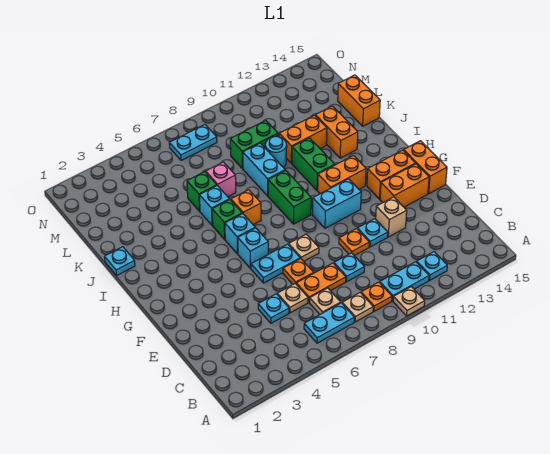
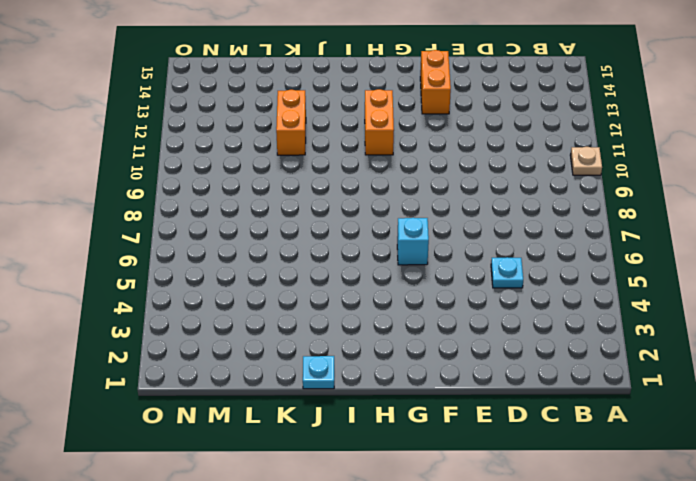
none -> cyan 1x2 plate [304,303,354,343]
none -> tan 1x1 plate [342,293,373,322]
none -> orange 1x1 plate [361,282,392,311]
none -> cyan 1x2 plate [380,262,429,301]

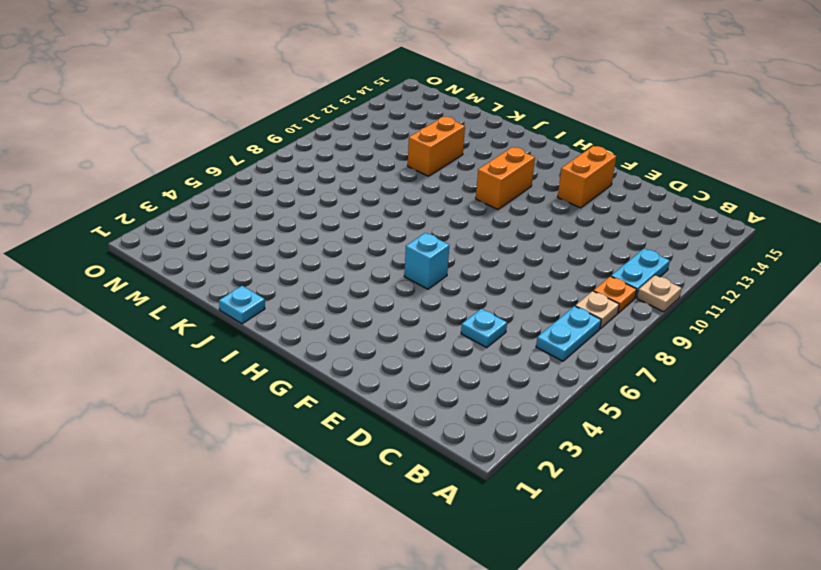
none -> cyan 1x1 plate [417,252,447,280]
none -> tan 1x1 plate [310,288,341,314]
none -> tan 1x1 plate [277,283,308,313]
none -> orange 1x2 plate [296,263,346,302]

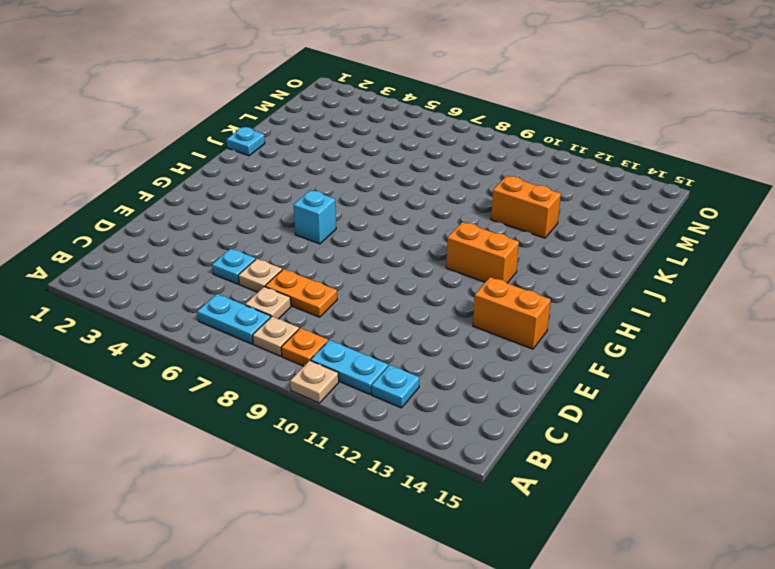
none -> cyan 1x1 plate [334,253,364,282]
none -> orange 1x1 plate [283,259,314,284]
none -> orange 1x1 plate [339,229,369,256]
none -> cyan 1x1 plate [357,219,388,247]

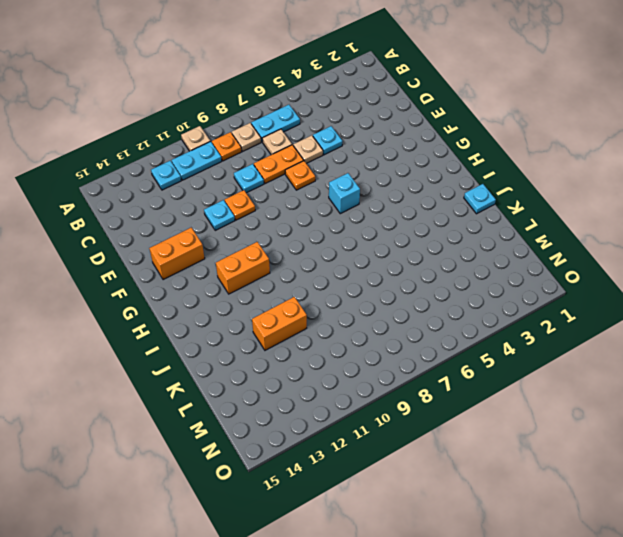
none -> tan 1x1 brick [376,197,407,237]
none -> cyan 1x2 plate [251,244,300,283]
none -> tan 1x1 plate [289,234,319,261]
none -> orange 1x2 brick [404,141,447,193]

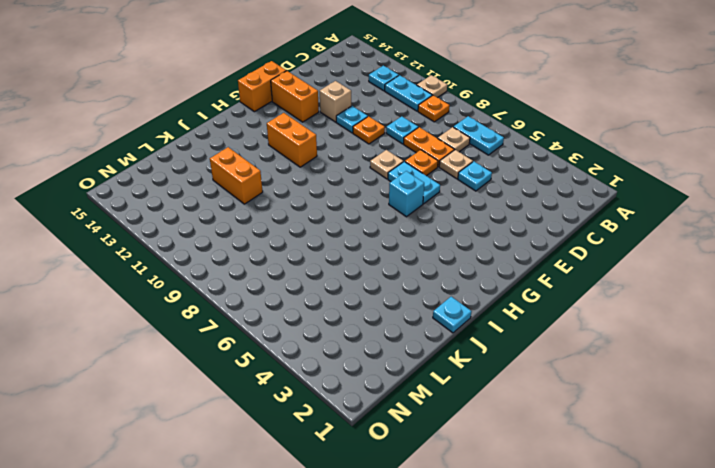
none -> tan 1x1 plate [342,293,373,322]
none -> cyan 1x2 brick [313,179,361,228]
none -> orange 1x2 brick [367,150,416,199]
none -> cyan 1x1 brick [225,214,255,254]

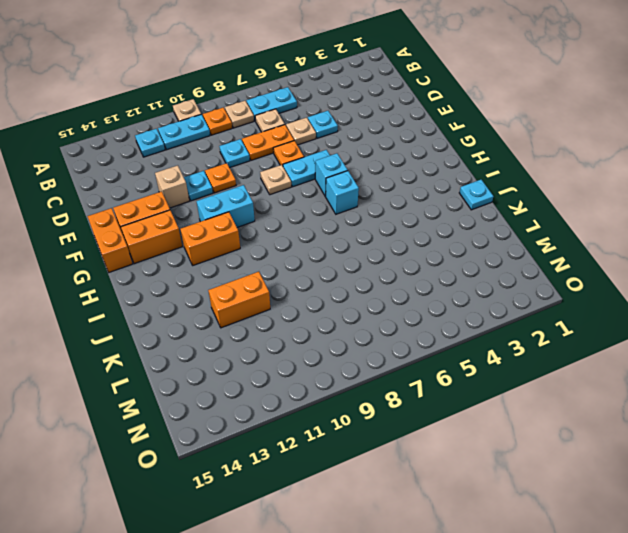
none -> green 1x2 brick [268,170,311,224]
none -> green 1x1 brick [212,200,242,239]
none -> orange 1x1 brick [231,190,261,225]
none -> green 1x2 brick [292,138,335,191]

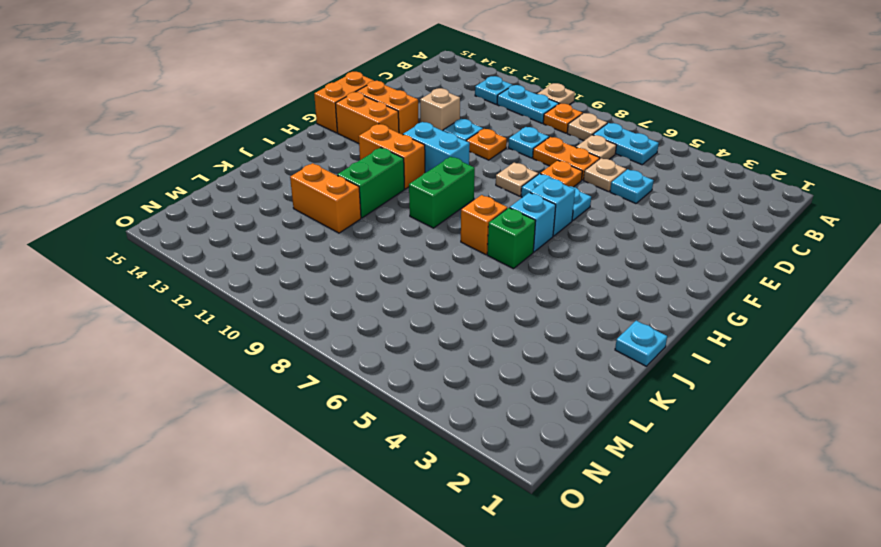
none -> cyan 1x1 brick [199,186,229,225]
none -> cyan 1x2 brick [243,143,285,196]
none -> orange 1x2 brick [315,106,358,158]
none -> green 1x1 brick [187,172,217,211]

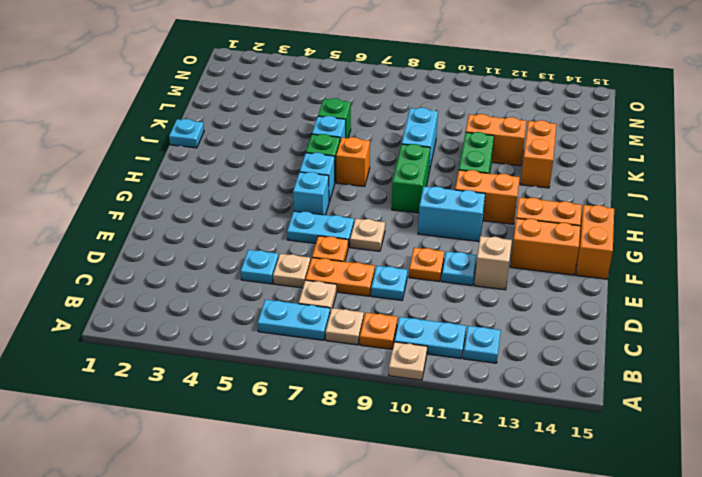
none -> pink 1x1 brick [206,162,236,197]
none -> cyan 1x1 round brick [265,136,287,168]
none -> orange 1x2 brick [338,75,380,126]
none -> green 1x2 brick [230,121,278,169]

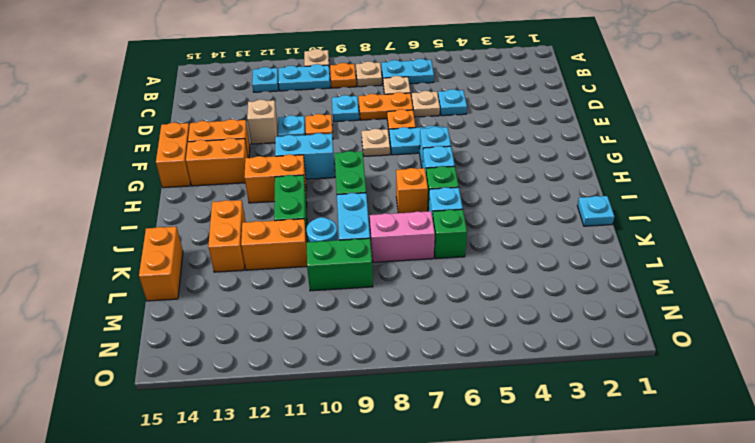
pink 1x2 brick [370,211,435,262] -> pink 1x1 brick [206,162,236,197]
none -> cyan 1x2 plate [169,125,217,161]

